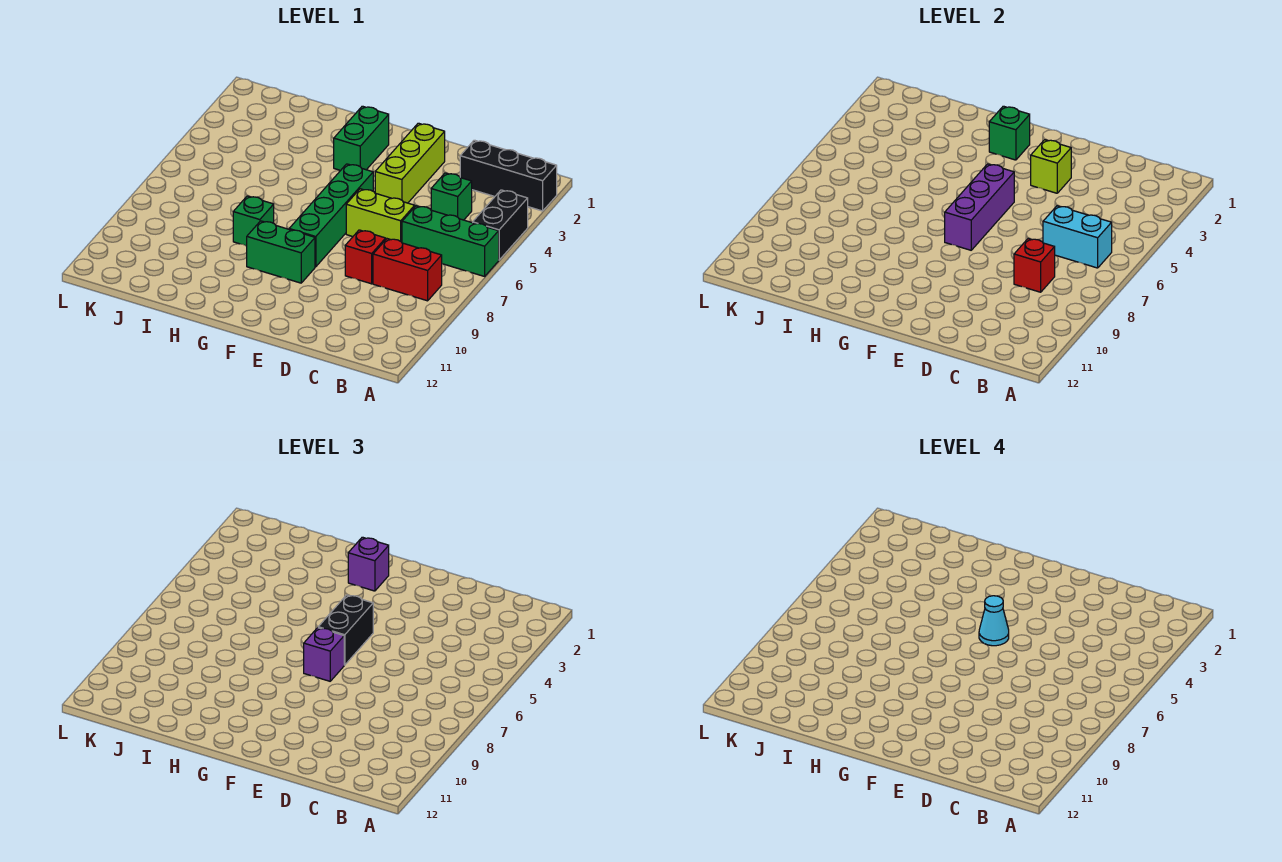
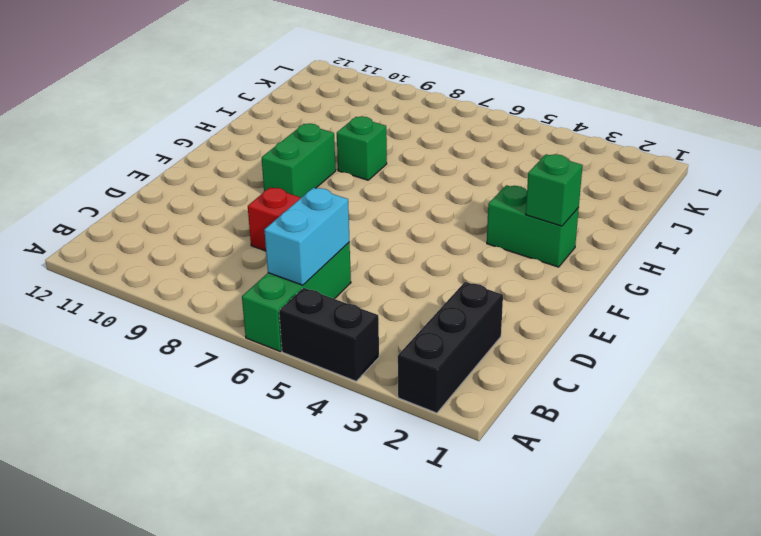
none -> red 1x2 brick [373,239,442,301]
none -> green 1x1 brick [431,173,472,220]
none -> lime 1x2 brick [346,189,415,242]

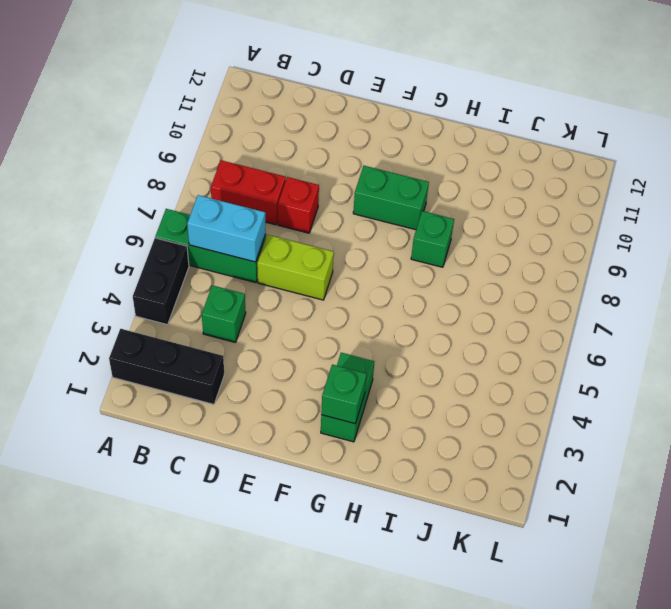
none -> lime 1x3 brick [375,123,445,203]
none -> green 1x4 brick [289,164,373,267]
none -> red 1x1 brick [1014,239,1055,292]

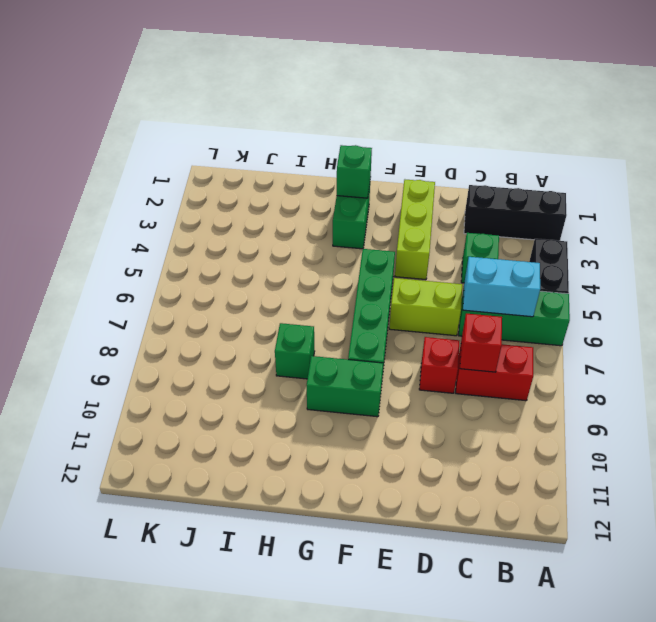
none -> lime 1x1 brick [1031,140,1071,193]
none -> purple 1x3 brick [945,164,1014,250]
none -> black 1x2 brick [318,595,373,665]

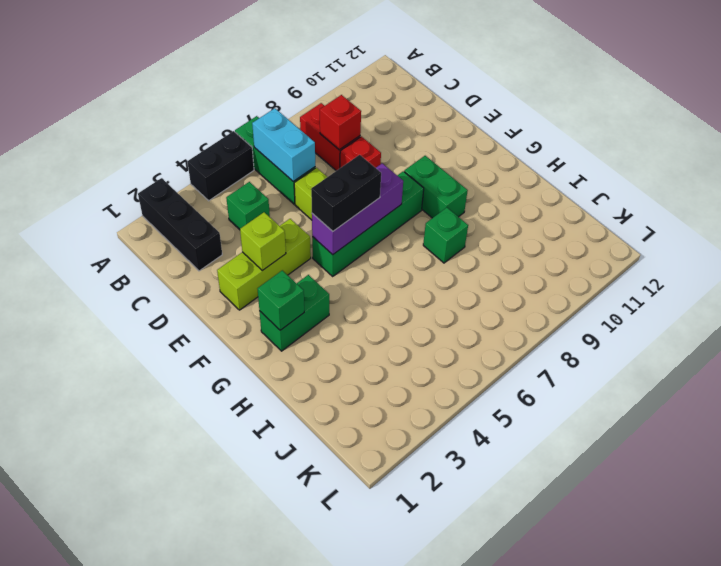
none -> purple 1x1 brick [304,628,344,681]
none -> purple 1x1 brick [348,537,389,591]
none -> cyan 1x1 cone [979,596,1009,646]

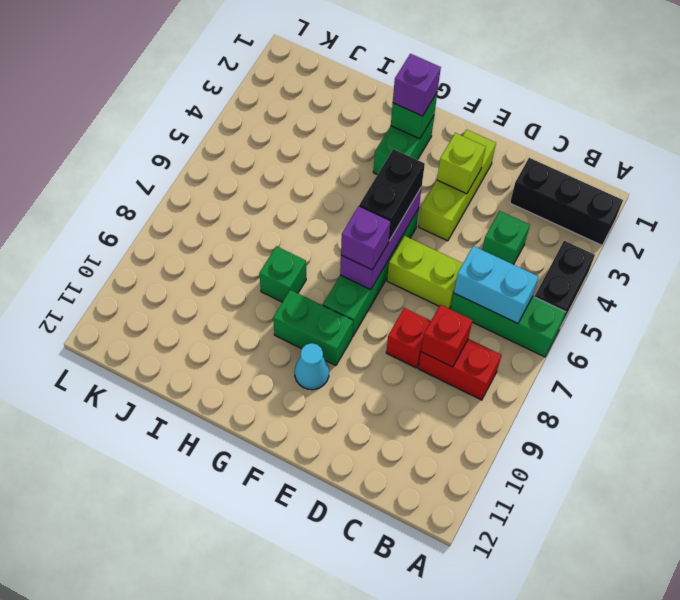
cyan 1x1 cone [295,343,329,390] -> cyan 1x1 cone moved to [979,596,1009,646]

